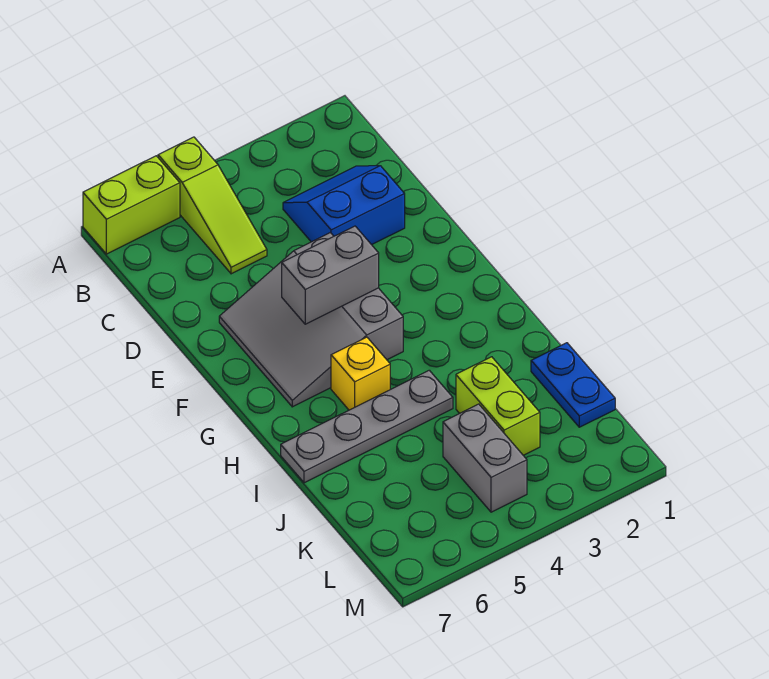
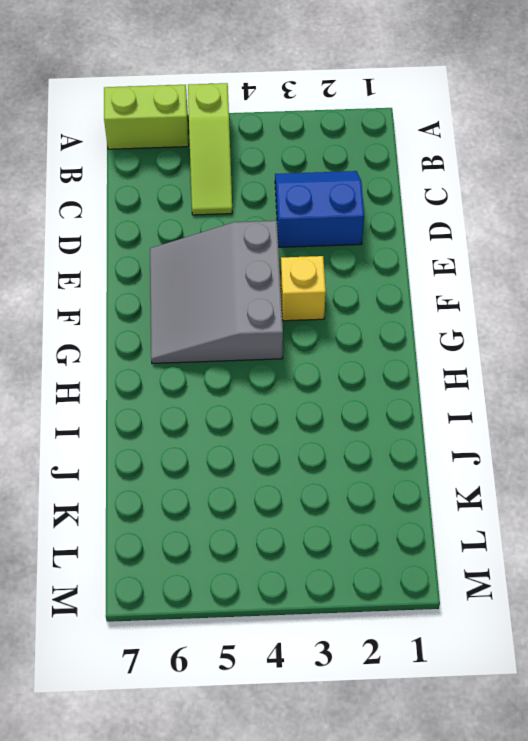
yellow 1x1 brick [281,256,326,321] -> yellow 1x1 brick moved to [331,337,390,410]
none -> grey 1x4 plate [281,370,453,483]
none -> blue 1x2 plate [531,343,615,427]

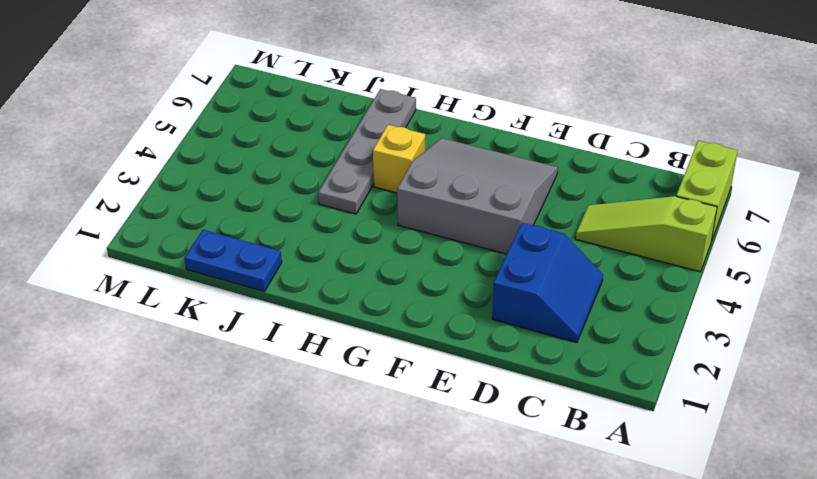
none -> lime 1x2 brick [456,357,540,455]
none -> grey 1x2 brick [443,404,527,512]

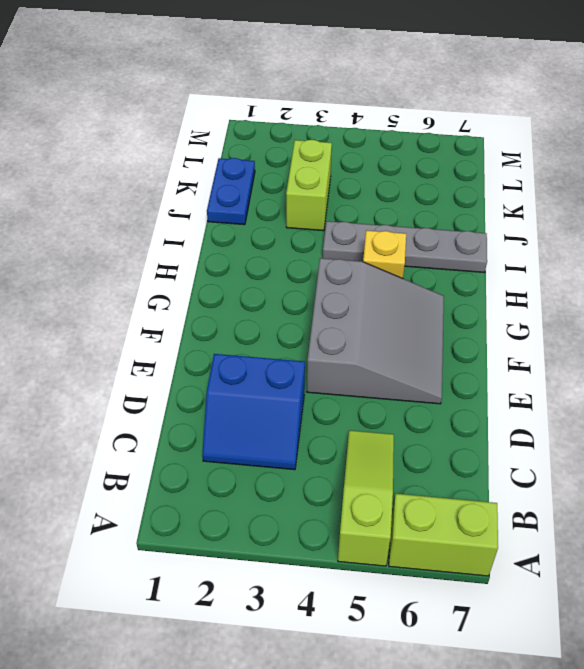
none -> grey 1x2 brick [443,404,527,512]
none -> grey 1x2 brick [282,226,379,324]

